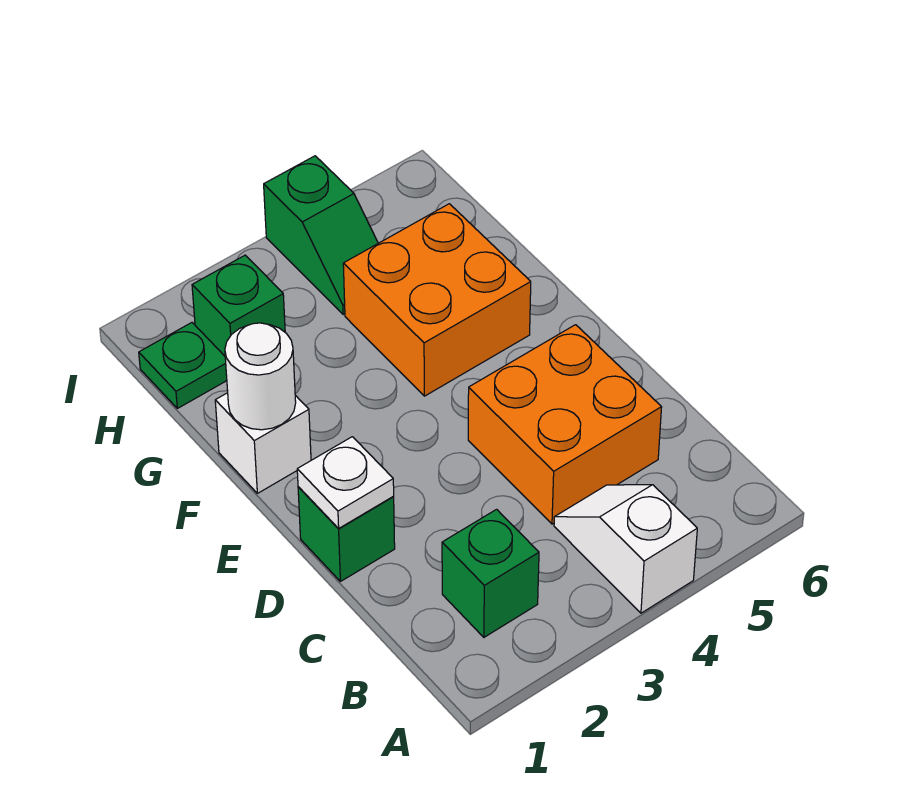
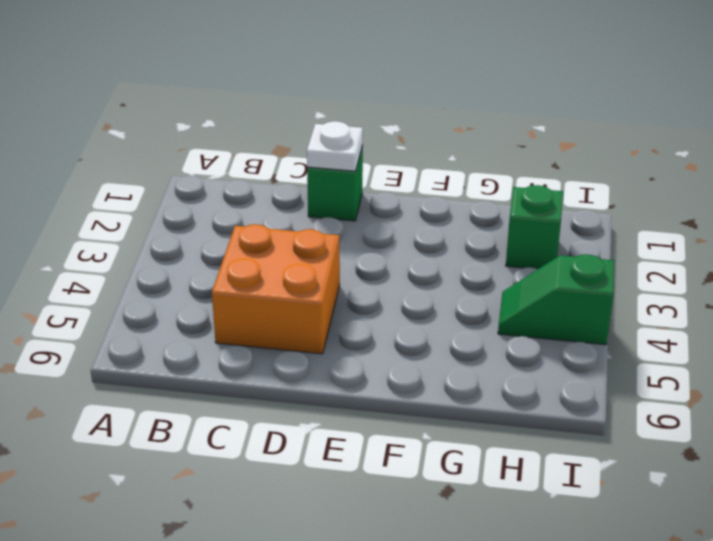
none -> white 1x2 slope [554,485,697,613]
none -> green 1x1 brick [442,509,539,637]

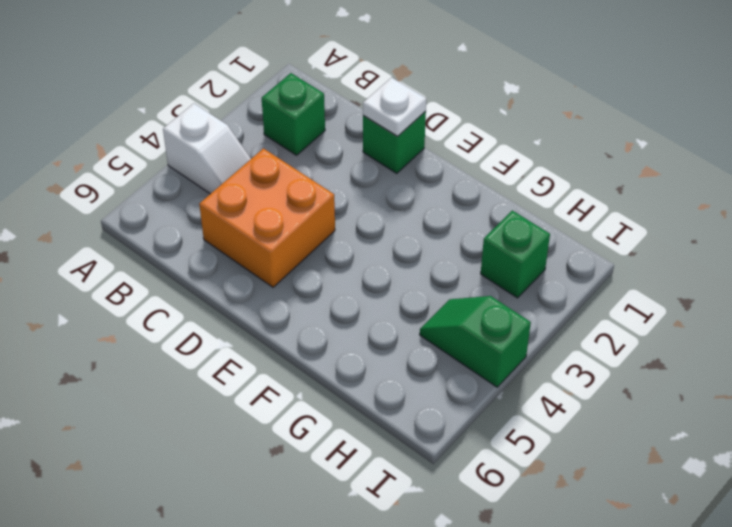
none -> white 1x1 brick [215,393,311,493]
none -> orange 2x2 brick [343,204,531,396]

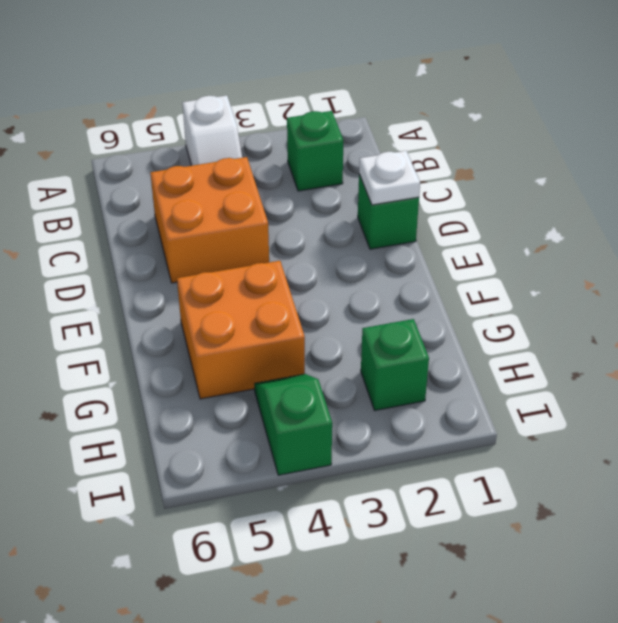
none -> white 1x1 brick [215,393,311,493]
none -> green 1x1 plate [139,323,227,408]

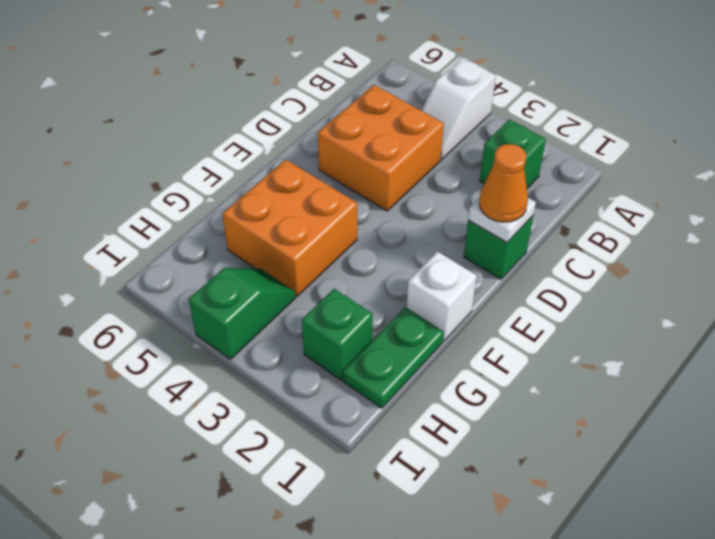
orange 1x1 cone [479,144,528,222] -> none
green 1x2 plate [343,307,444,408] -> green 1x1 plate [139,323,227,408]
none -> white 1x1 round brick [225,323,296,430]

